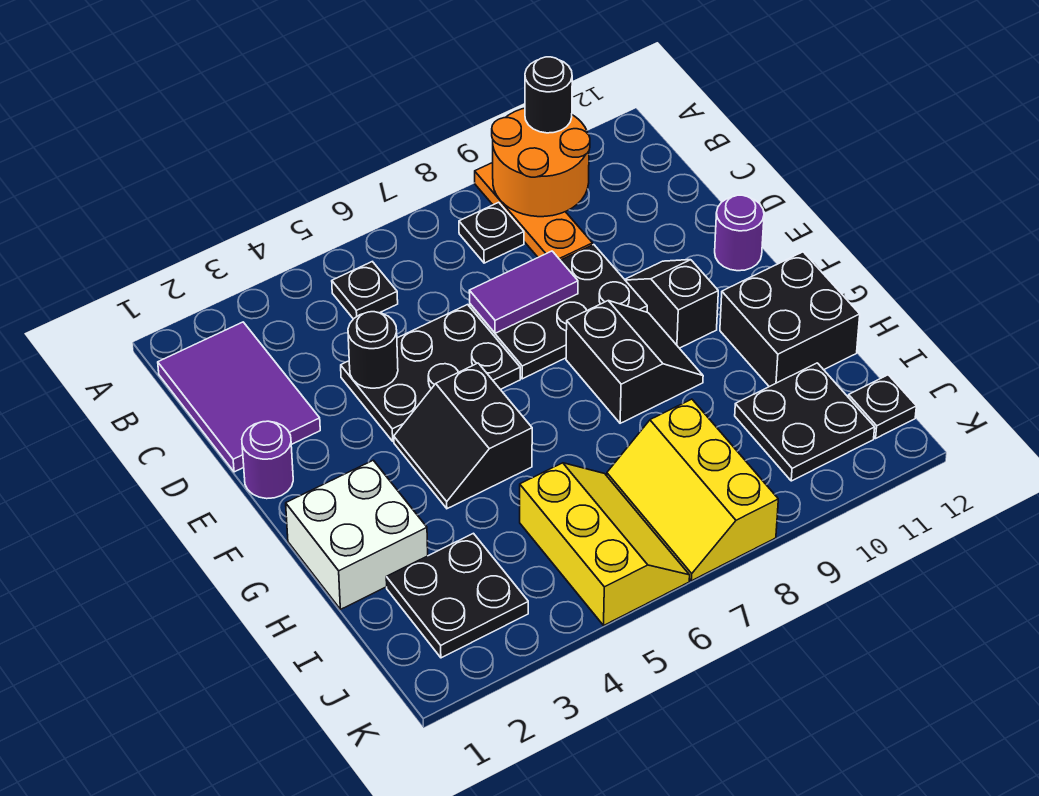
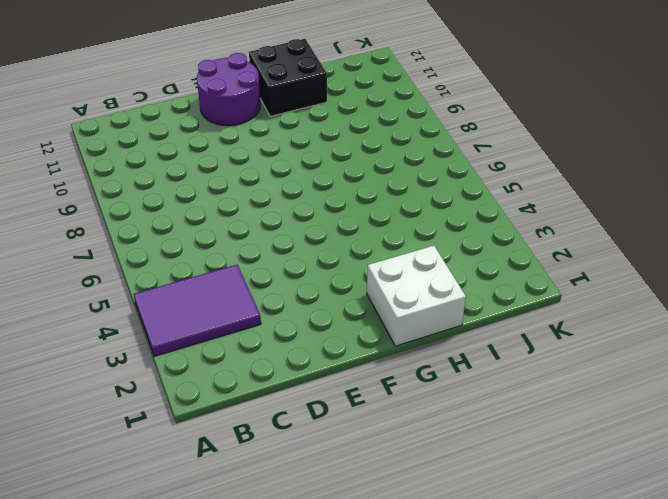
purple 2x3 tile [134,265,261,356] -> purple 2x3 tile moved to [158,322,320,472]
purple 2x2 round brick [197,53,261,126] -> purple 1x1 round brick [715,195,764,271]
none -> orange 1x3 plate [475,163,593,260]
none -> black 1x1 plate [332,262,398,319]
none -> black 1x1 plate [459,202,524,263]

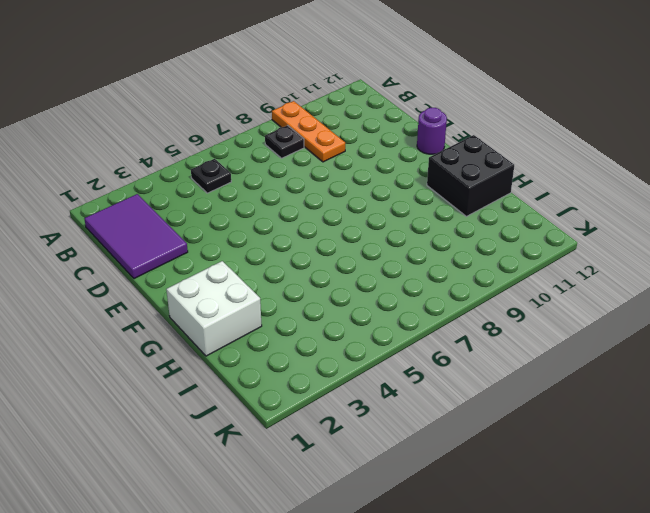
none -> black 2x3 plate [341,305,520,441]
none -> black 2x3 plate [470,245,647,379]
none -> purple 1x1 round brick [242,421,293,499]

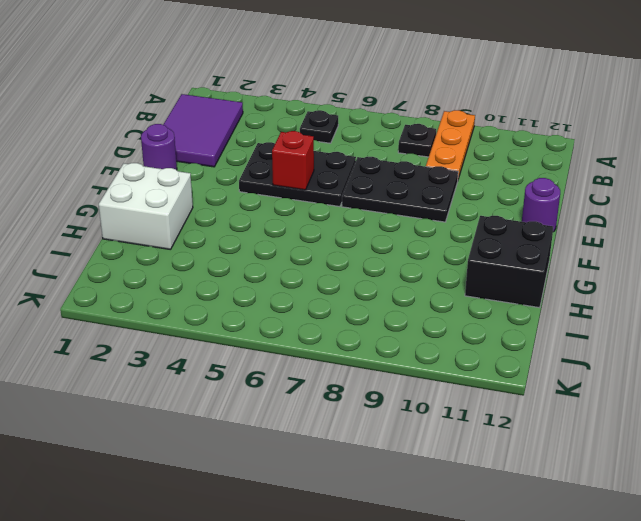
red 1x1 brick [272,131,314,190] -> none
none -> black 1x2 slope [625,260,718,348]
none -> black 2x2 slope [394,363,532,509]
none -> black 2x2 slope [566,301,703,423]

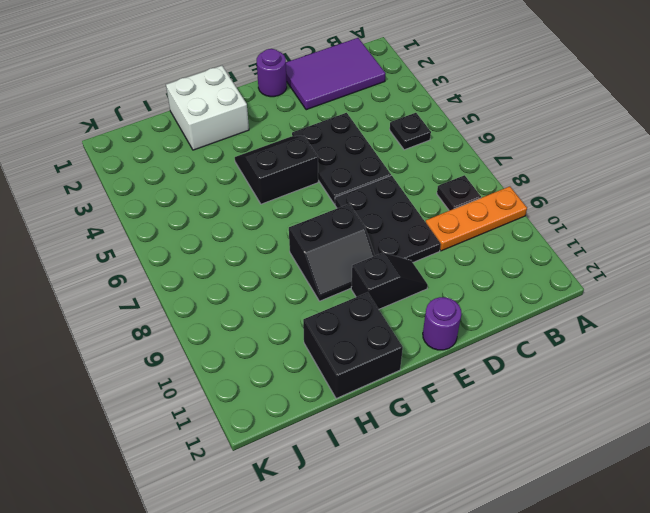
none -> black 2x2 plate [386,533,528,658]
none -> yellow 2x3 slope [520,463,690,625]
none -> yellow 2x3 slope [607,399,778,581]

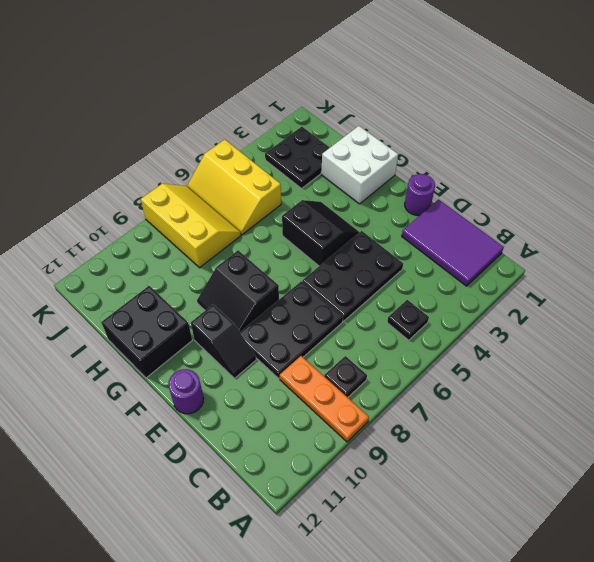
none -> black 2x2 plate [735,363,875,481]
none -> black 1x1 plate [848,375,916,438]
none -> orange 2x2 round brick [492,108,590,217]

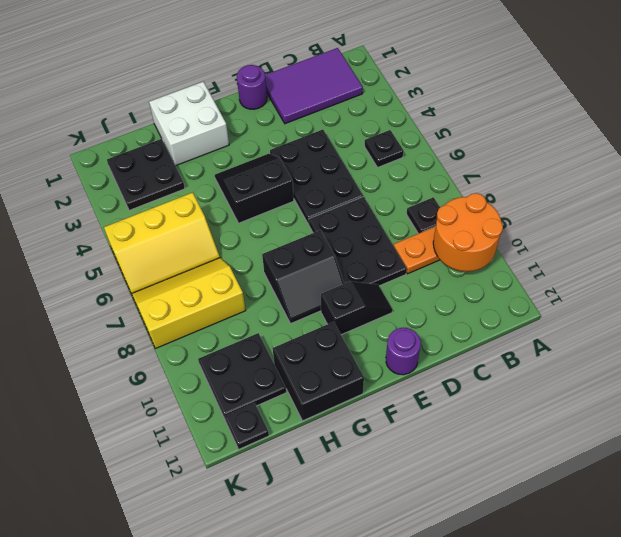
none -> black 1x1 round brick [348,312,398,388]
none -> purple 1x2 tile [469,251,578,333]
none -> black 1x1 round brick [525,57,572,133]

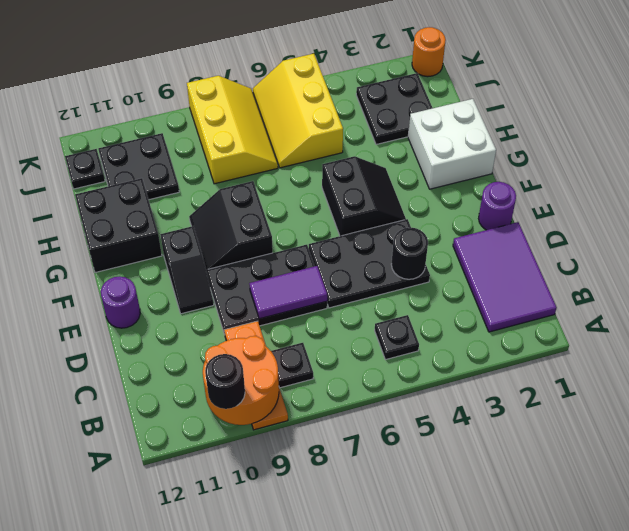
orange 1x1 round brick [412,27,446,77] -> none

